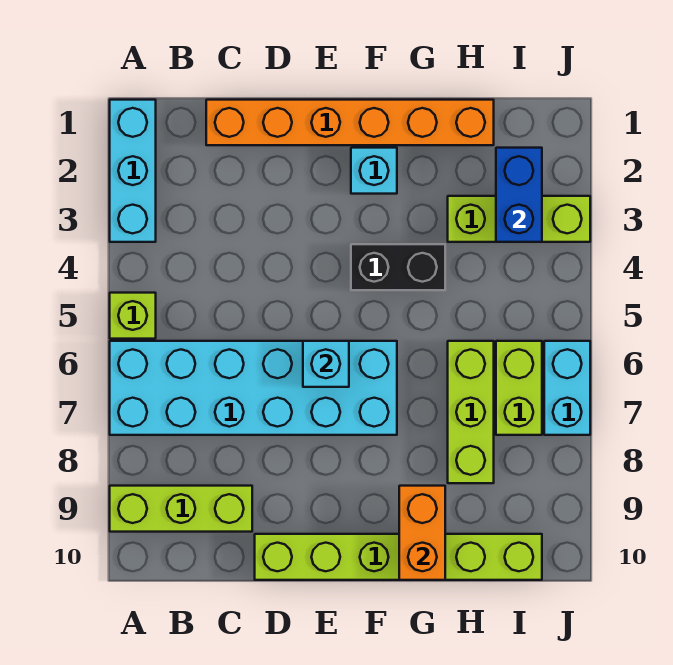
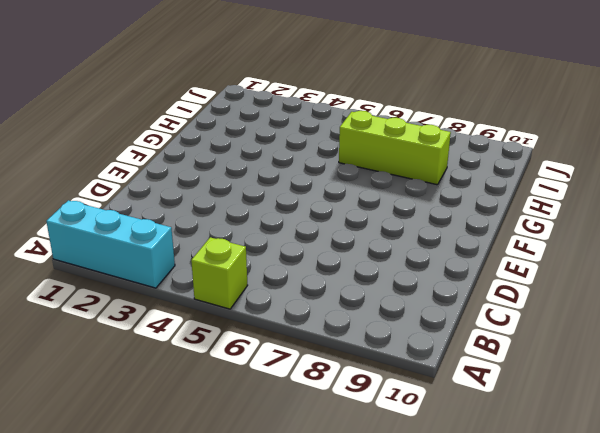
none -> cyan 2x6 brick [110,341,397,435]
none -> lime 1x3 brick [110,486,252,532]
none -> orange 1x6 brick [206,100,494,145]

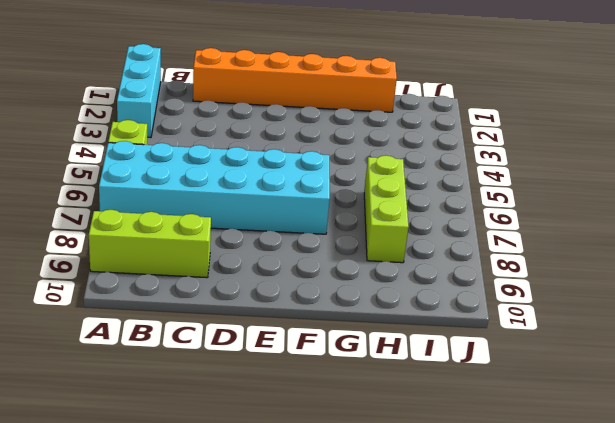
none -> lime 1x6 brick [255,534,542,580]
none -> cyan 1x1 brick [351,148,397,194]
none -> black 1x2 brick [351,244,445,290]

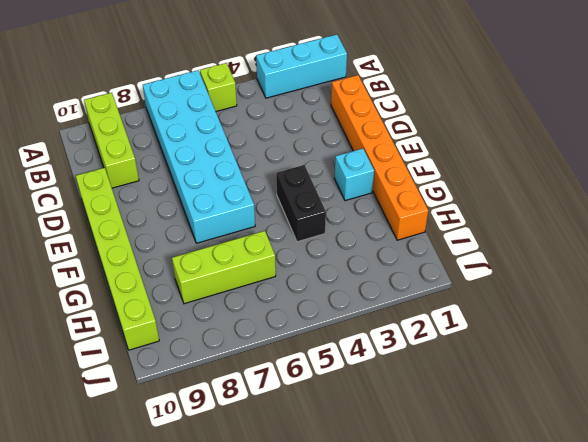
none -> lime 1x3 brick [448,196,590,242]
none -> lime 1x2 brick [496,341,542,435]
none -> cyan 1x2 brick [544,341,590,435]

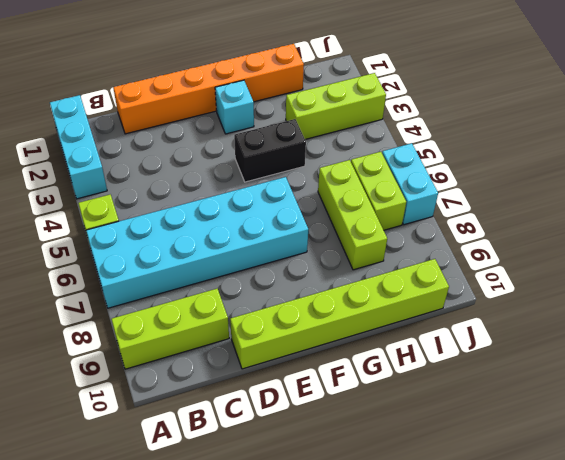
none -> cyan 1x1 brick [303,341,349,387]
none -> orange 1x2 brick [399,486,445,580]
none -> blue 1x2 brick [496,148,542,242]

